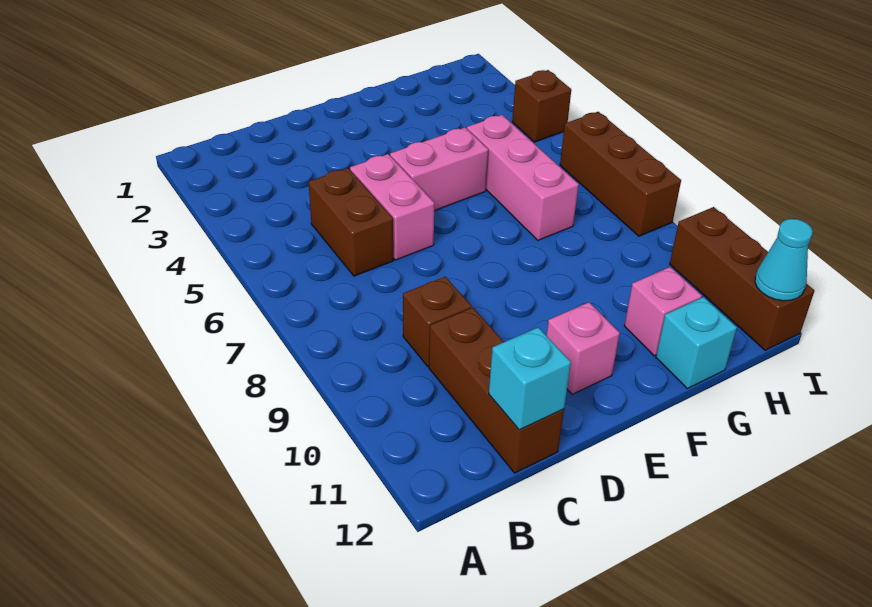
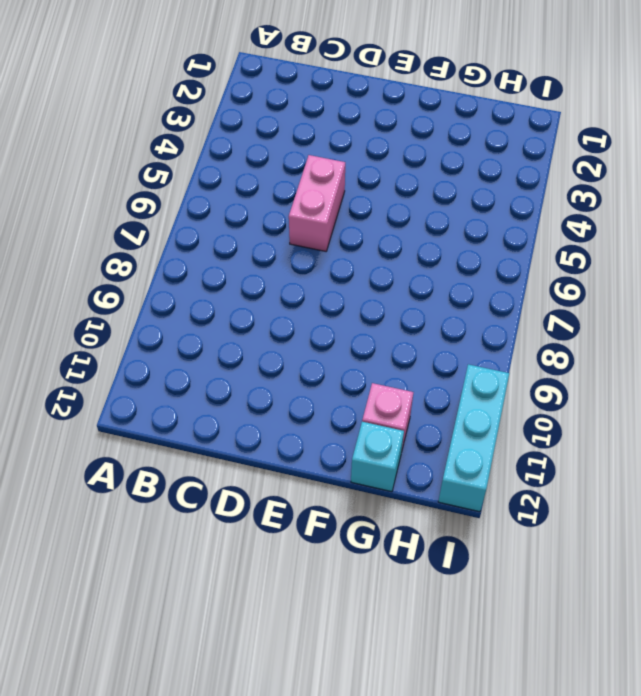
cyan 1x3 brick [438,364,509,512] -> brown 1x3 brick [670,207,814,350]
none -> brown 1x2 brick [309,168,393,276]
none -> brown 1x1 brick [403,277,472,367]
none -> brown 1x3 brick [429,307,564,473]

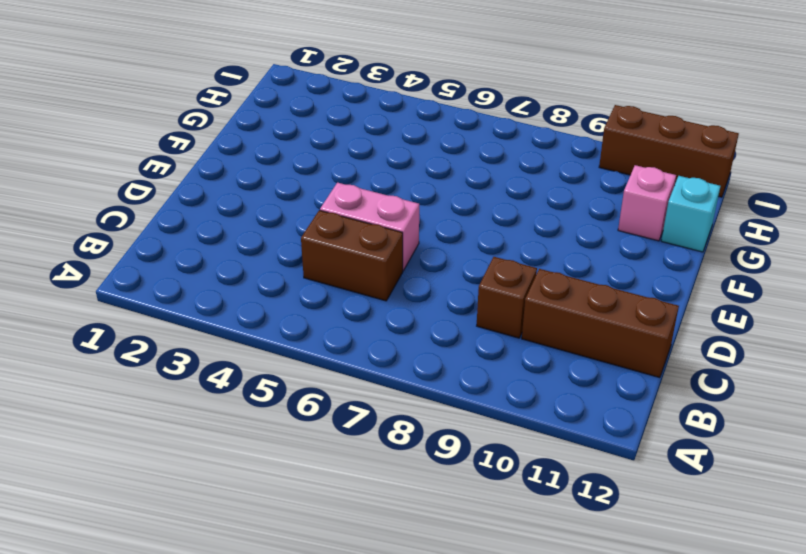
none -> pink 1x2 brick [390,128,488,211]
none -> pink 1x1 brick [547,302,620,394]
none -> pink 1x3 brick [467,115,579,240]

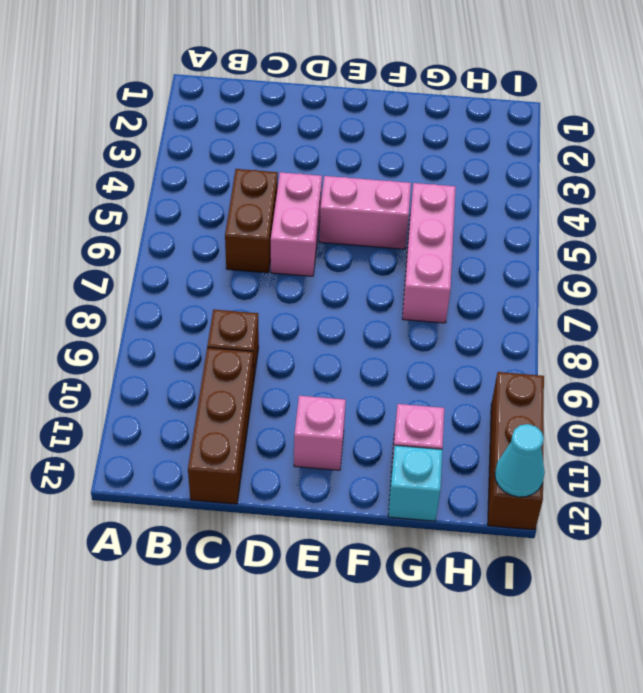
none -> brown 1x1 brick [512,70,571,142]
none -> brown 1x3 brick [560,112,681,236]
none -> cyan 1x1 brick [489,327,571,430]

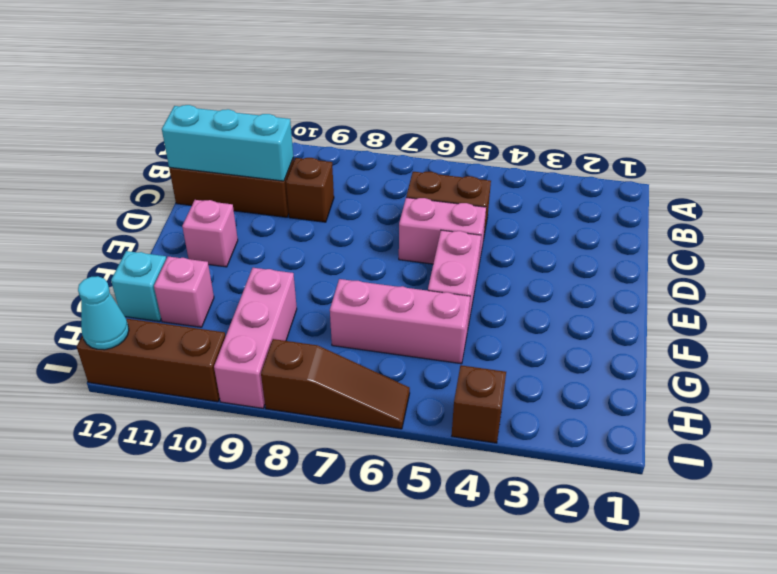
cyan 1x3 brick [162,105,293,181] -> cyan 1x1 brick [489,327,571,430]
pink 1x3 brick [214,268,297,408] -> none
brown 1x3 slope [261,339,410,429] -> brown 1x3 brick [560,112,681,236]

